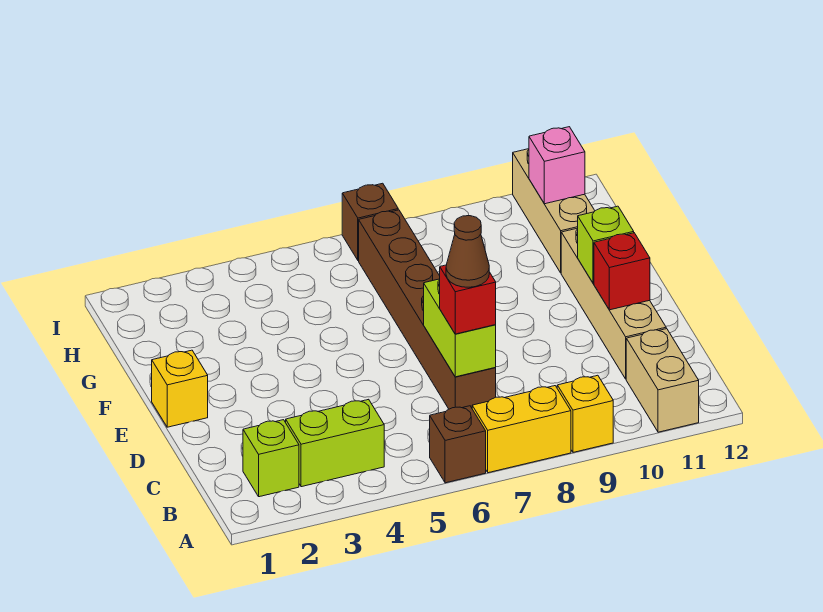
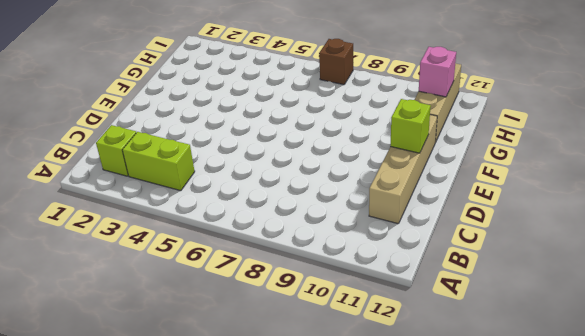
none -> brown 1x1 brick [430,406,486,483]
none -> yellow 1x2 brick [472,386,571,473]
none -> yellow 1x1 brick [557,375,613,452]

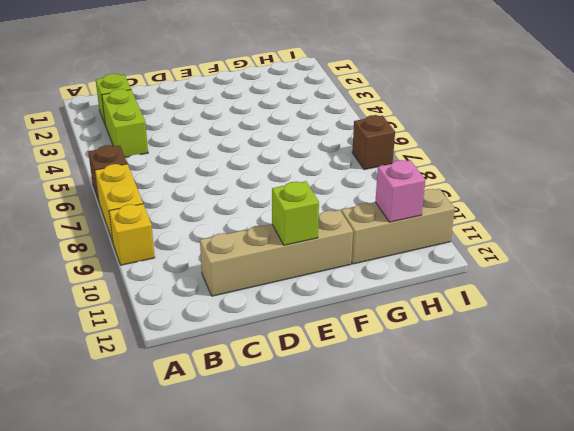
none -> tan 1x2 brick [626,329,699,432]
none -> brown 1x6 brick [359,210,496,409]
none -> yellow 1x1 brick [152,350,208,427]

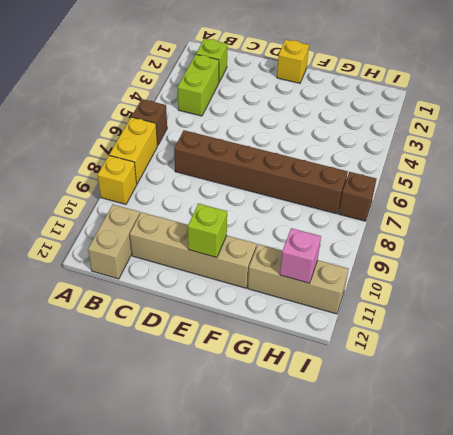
tan 1x2 brick [88,205,140,279] -> tan 1x2 brick turned to [626,329,699,432]
none -> lime 1x2 brick [424,279,496,377]
none -> red 1x1 brick [594,233,650,310]
none -> red 1x1 brick [440,265,496,334]

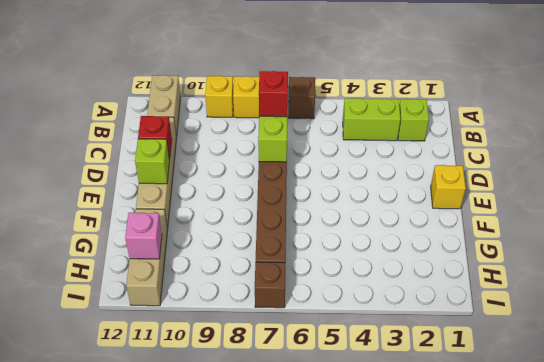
none -> brown 1x1 cone [446,216,489,287]

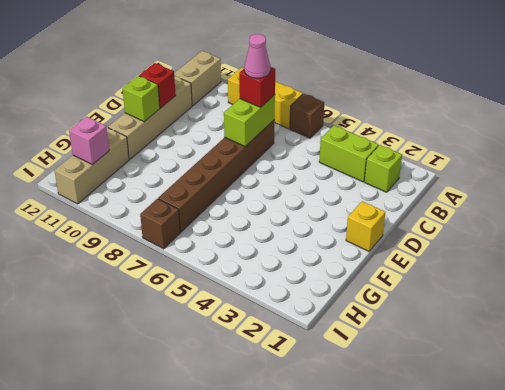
pink 1x1 cone [244,34,270,78] -> brown 1x1 cone [446,216,489,287]

